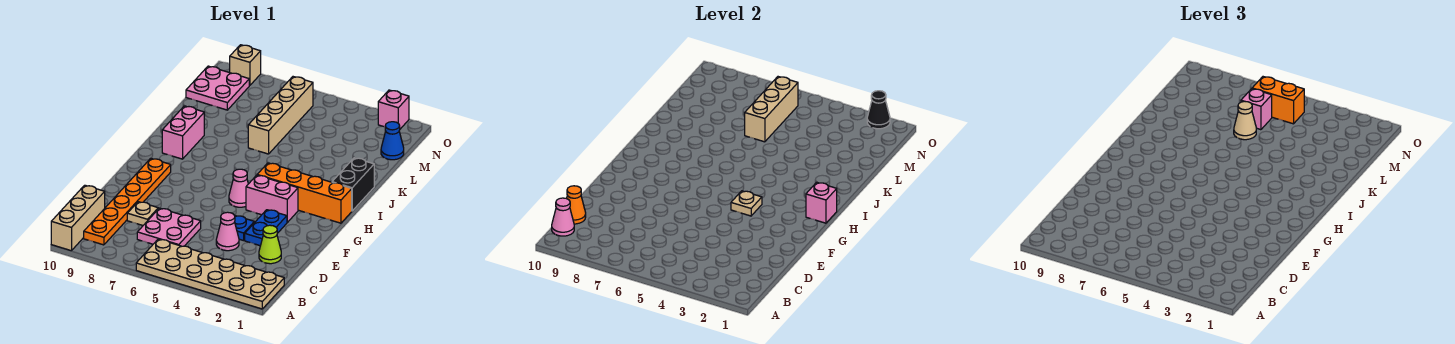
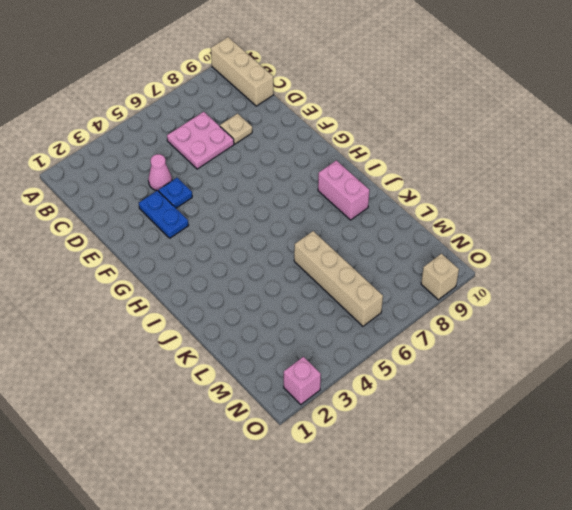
none -> tan 2x6 plate [136,239,284,309]
none -> orange 1x6 plate [84,158,171,245]
none -> lime 1x1 cone [259,225,281,264]

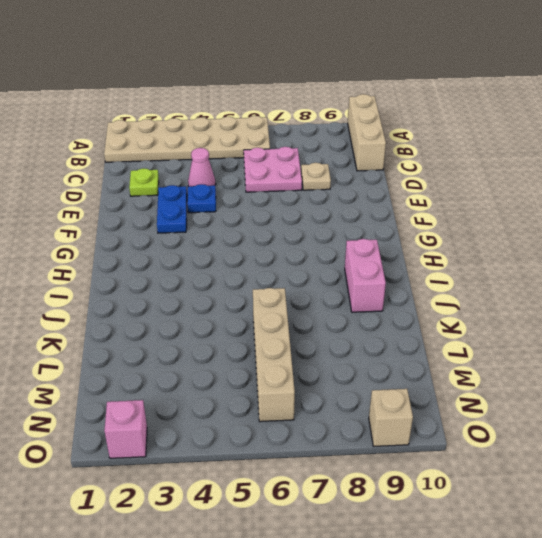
lime 1x1 plate [129,168,159,196] -> lime 1x1 cone [259,225,281,264]
none -> orange 1x6 plate [84,158,171,245]
none -> pink 1x2 brick [246,175,298,222]
none -> pink 1x1 cone [229,169,248,207]

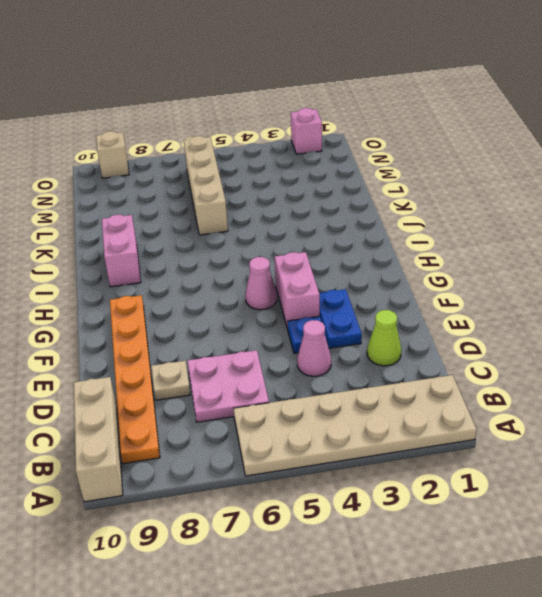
pink 1x2 brick [275,252,320,329] -> pink 1x2 brick turned to [246,175,298,222]
none -> orange 1x4 brick [258,163,352,223]
none -> black 1x2 brick [332,158,374,211]
none -> blue 1x1 cone [381,122,404,160]

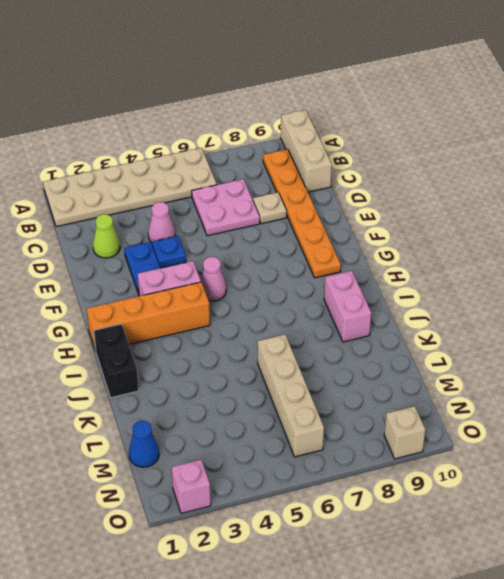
none -> pink 2x2 plate [186,66,249,110]
none -> pink 1x1 cone [552,198,574,236]
none -> orange 1x1 cone [567,186,586,224]

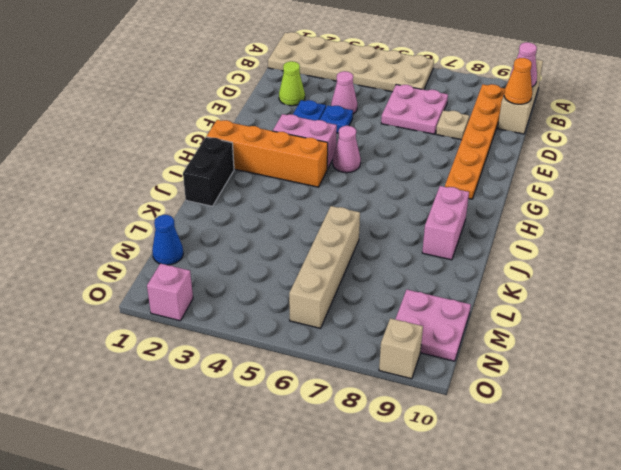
none -> tan 1x1 plate [731,191,762,216]
none -> pink 1x1 brick [806,182,837,223]
none -> tan 1x3 brick [745,77,798,142]

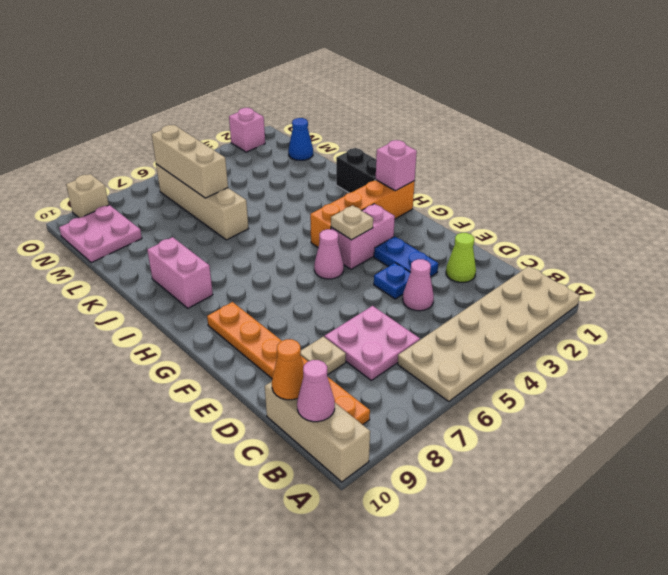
none -> black 1x1 cone [867,91,890,129]
none -> tan 1x1 cone [1234,101,1256,140]
none -> pink 1x1 brick [1241,89,1272,130]

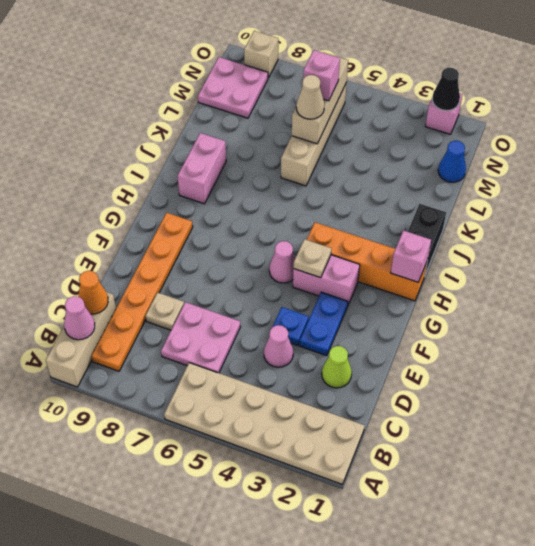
none -> orange 1x2 brick [1252,77,1304,124]

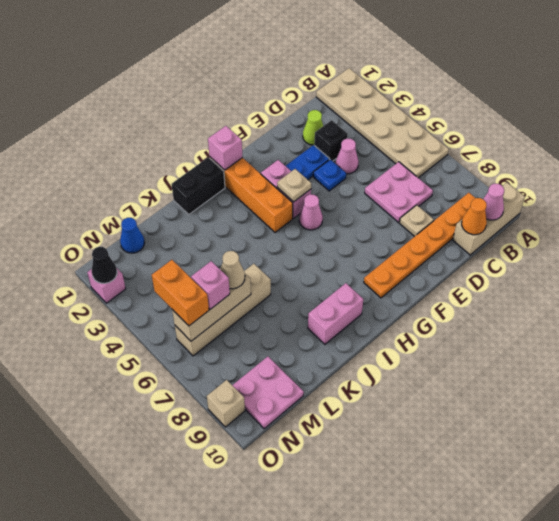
black 1x1 brick [314,120,348,161] -> none

